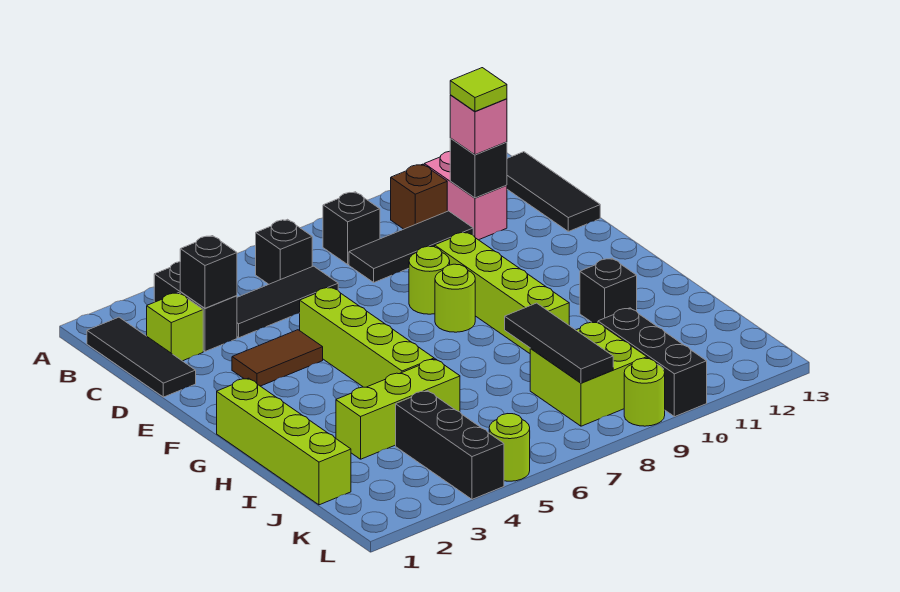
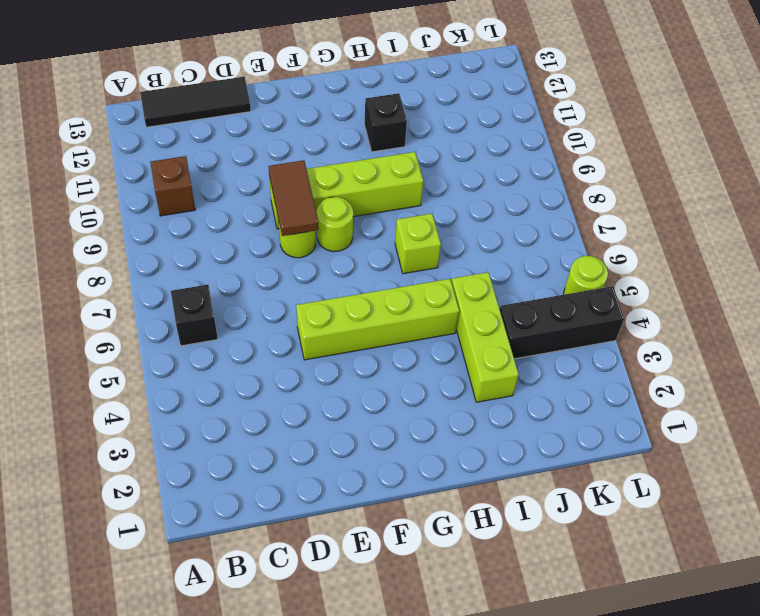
brown 1x2 tile [269,160,319,236] -> brown 1x2 tile moved to [232,330,323,386]
lime 1x1 brick [395,214,441,274] -> lime 1x1 brick moved to [147,293,203,361]
none -> black 1x3 tile [87,317,196,397]
none -> black 1x2 brick [154,262,237,352]
none -> black 1x1 brick [323,192,380,264]

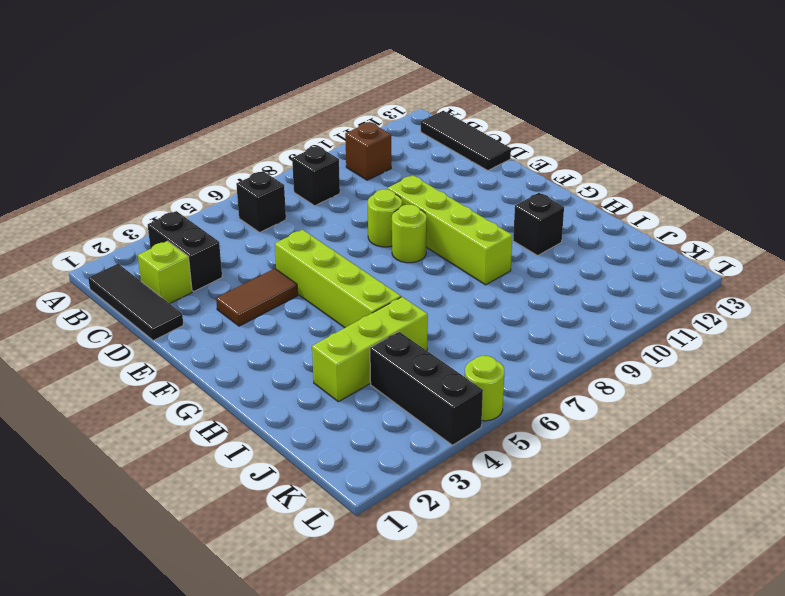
none -> pink 1x2 brick [424,151,507,240]
none -> black 1x3 tile [237,266,338,338]
none -> black 1x3 tile [349,211,473,282]

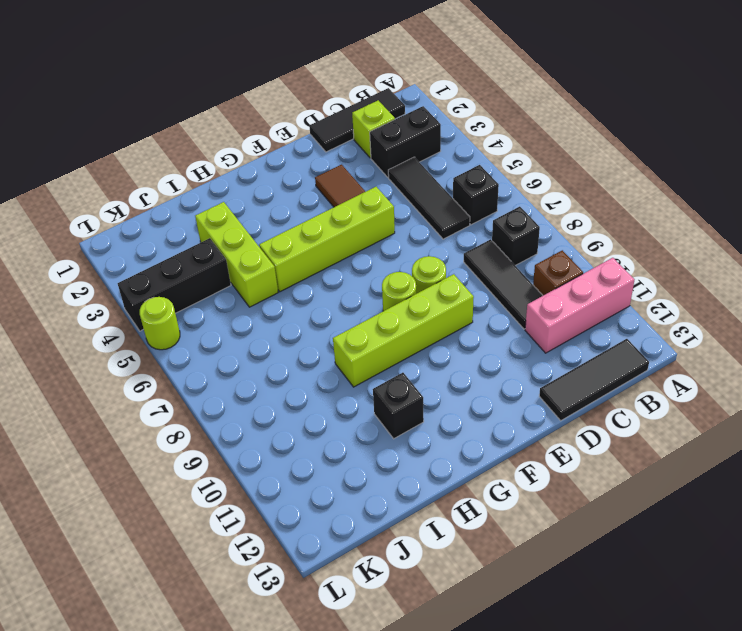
pink 1x3 brick [525,258,634,353] -> pink 1x2 brick [424,151,507,240]
none -> lime 1x4 brick [217,378,351,505]
none -> lime 2x2 brick [530,322,647,426]
none -> black 1x3 brick [598,308,707,417]

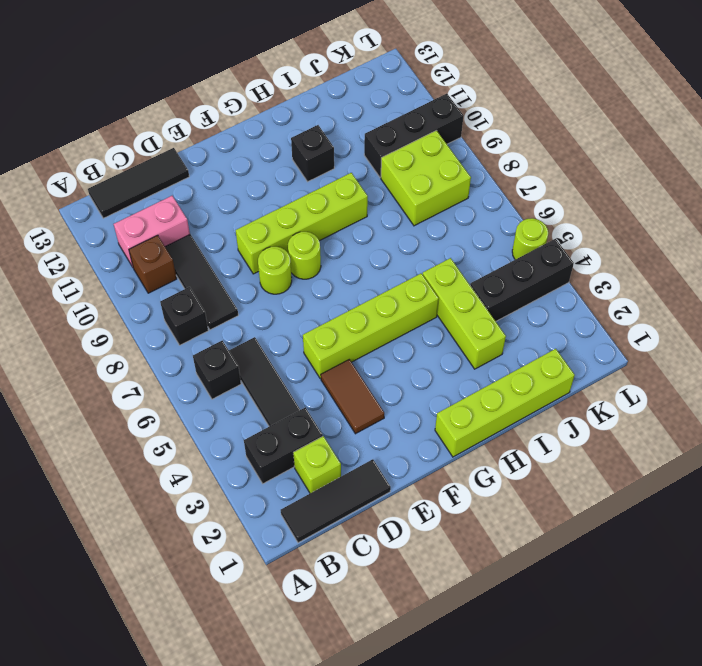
none -> lime 1x1 round brick [624,358,665,426]
none -> black 1x1 brick [180,236,237,308]
none -> black 1x1 brick [450,138,507,198]

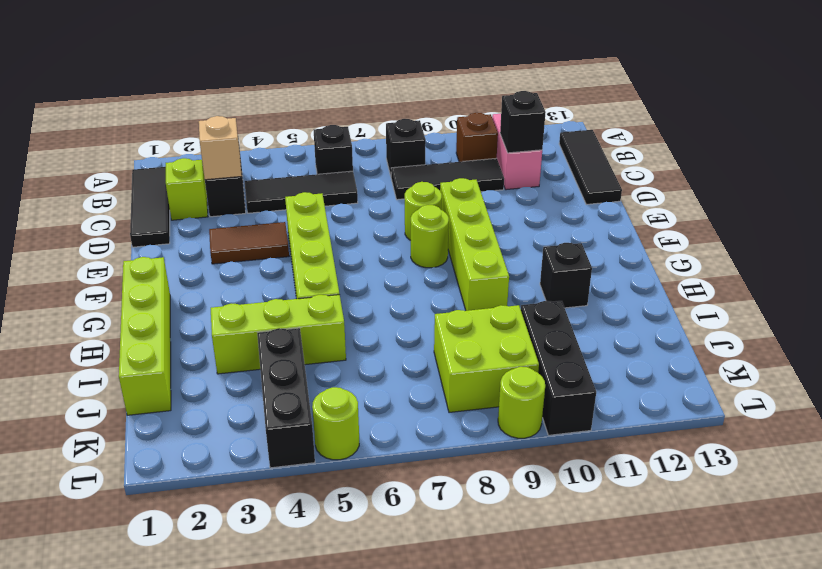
tan 1x1 brick [199,116,242,180] -> black 1x1 brick [180,236,237,308]
none -> black 1x3 tile [505,303,613,383]
none -> pink 1x1 brick [450,95,507,155]
none -> lime 1x1 tile [450,68,507,111]

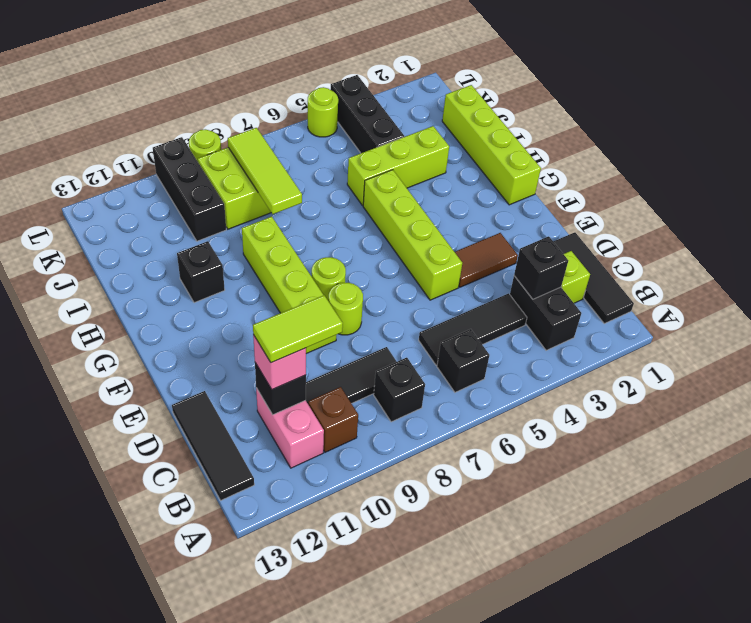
lime 1x2 tile [253,295,343,363] -> lime 1x1 tile [450,68,507,111]
lime 1x3 tile [228,128,302,214] -> black 1x3 tile [505,303,613,383]

